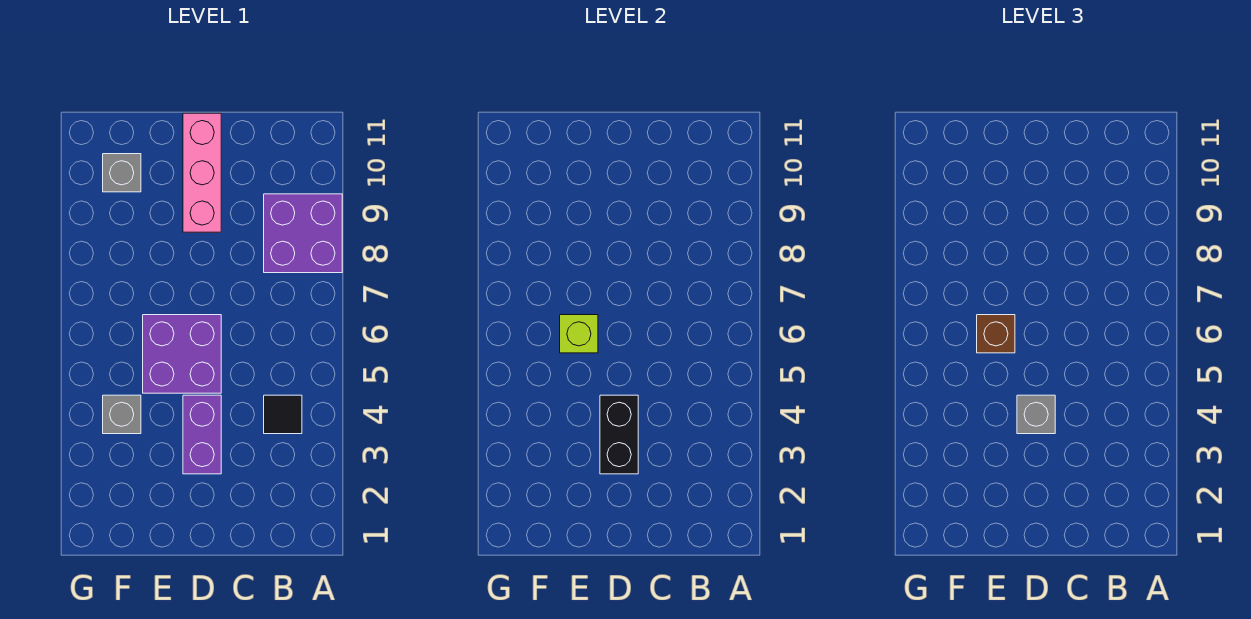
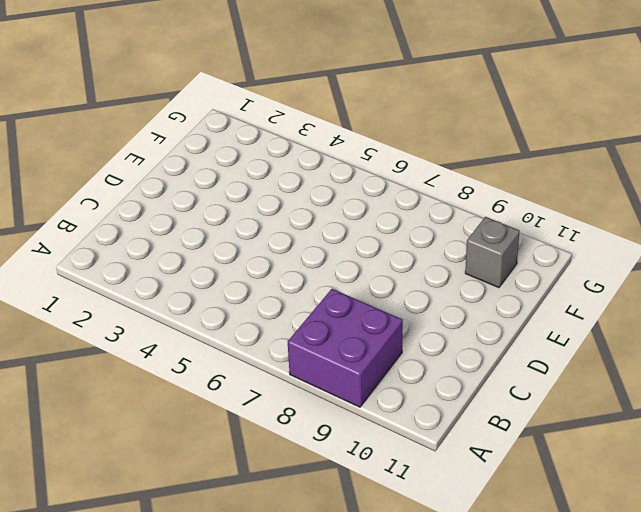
none -> black 1x1 tile [264,395,302,434]
none -> purple 1x2 brick [183,395,221,474]

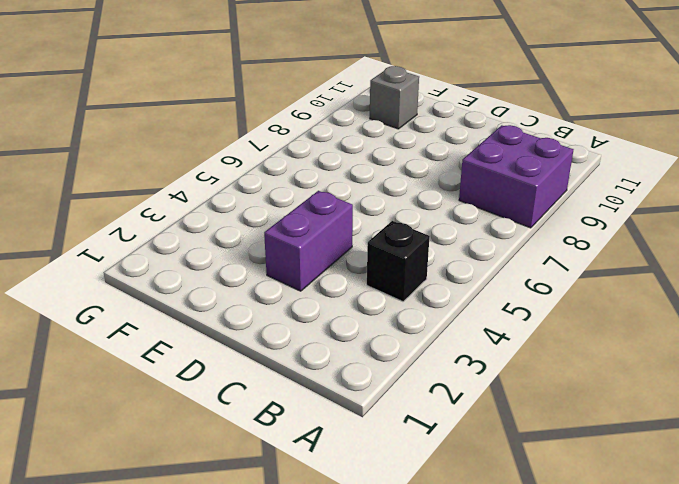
black 1x1 brick [367,221,430,302] -> black 1x1 tile [264,395,302,434]
none -> purple 2x2 brick [143,315,221,393]
none -> pink 1x3 brick [183,113,221,232]

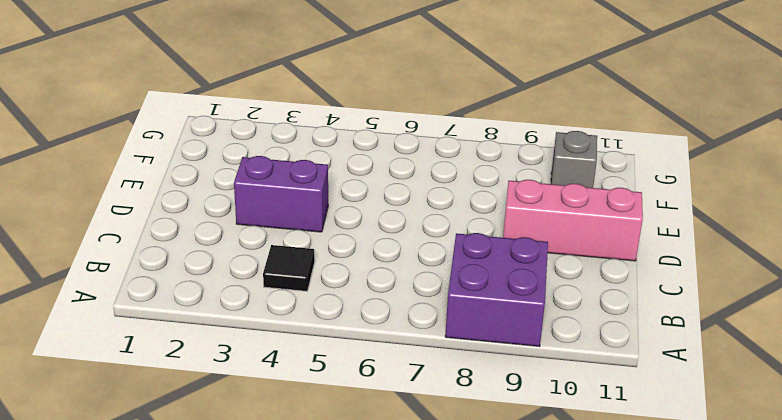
none -> purple 2x2 brick [143,315,221,393]
none -> grey 1x1 brick [103,395,141,434]

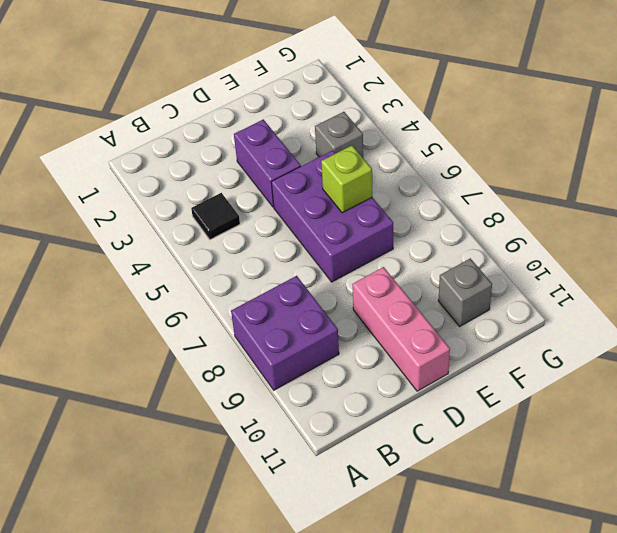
purple 2x3 brick [271,150,393,282] -> purple 2x2 brick [143,315,221,393]
none -> black 1x2 brick [600,395,638,474]
none -> grey 1x1 brick [1017,395,1055,434]

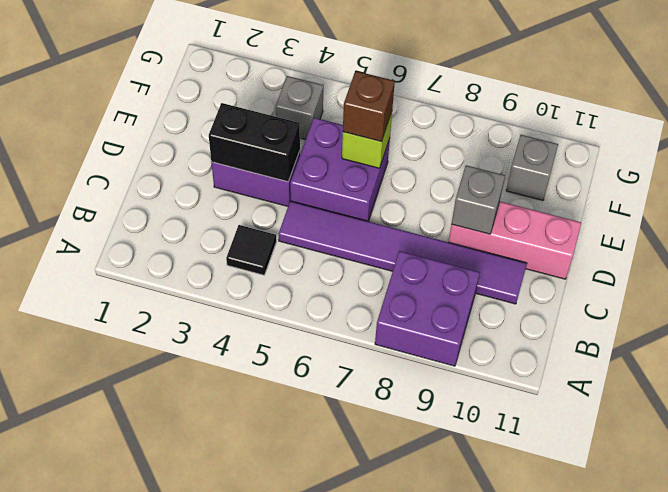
purple 1x6 tile [279,201,527,304] -> none
grey 1x1 brick [452,165,505,234] -> grey 1x1 brick moved to [1017,395,1055,434]

